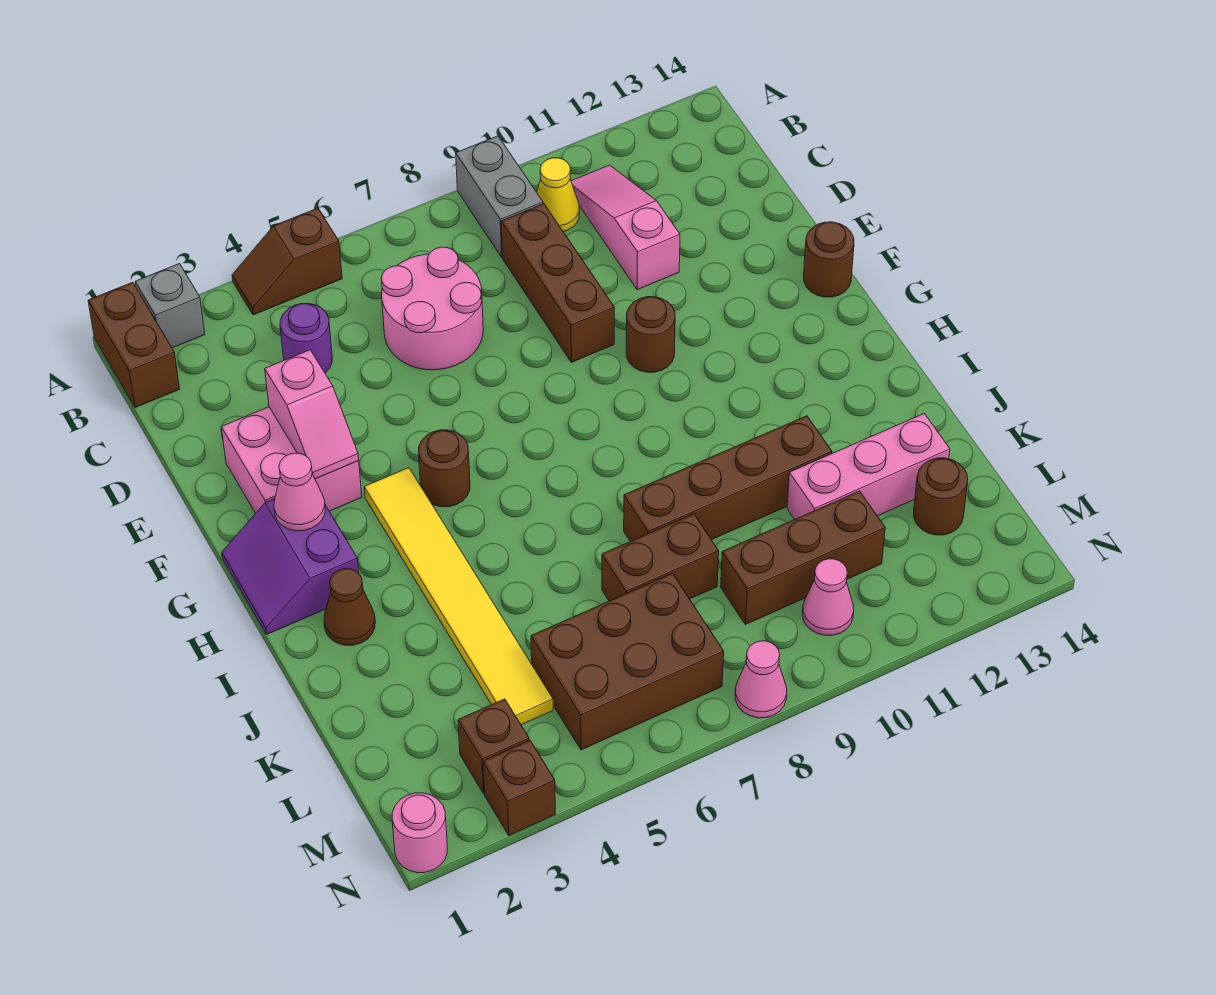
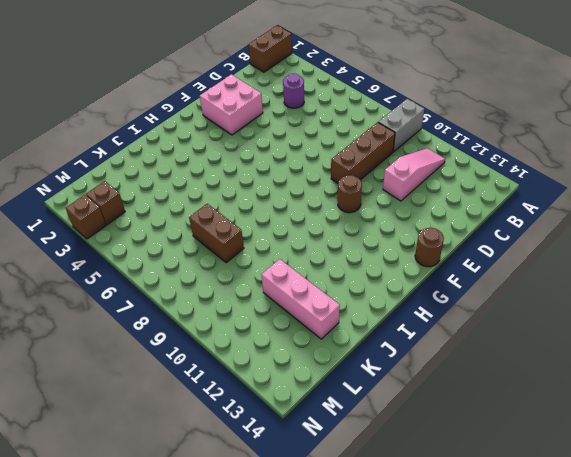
none -> grey 1x1 brick [135,264,205,348]
none -> brown 1x2 slope [232,208,342,315]
none -> yellow 1x1 cone [537,158,579,232]

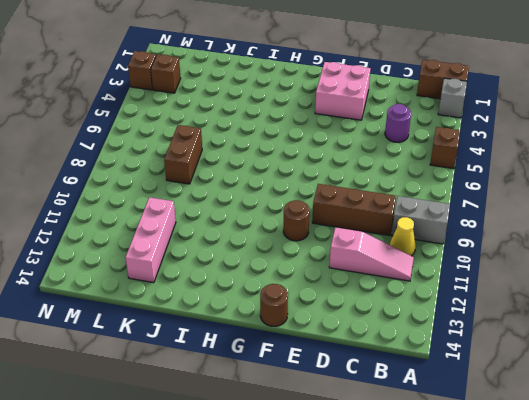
none -> pink 2x2 round brick [381,247,483,370]
none -> purple 2x2 slope [222,499,359,634]
none -> yellow 1x6 tile [364,468,553,725]

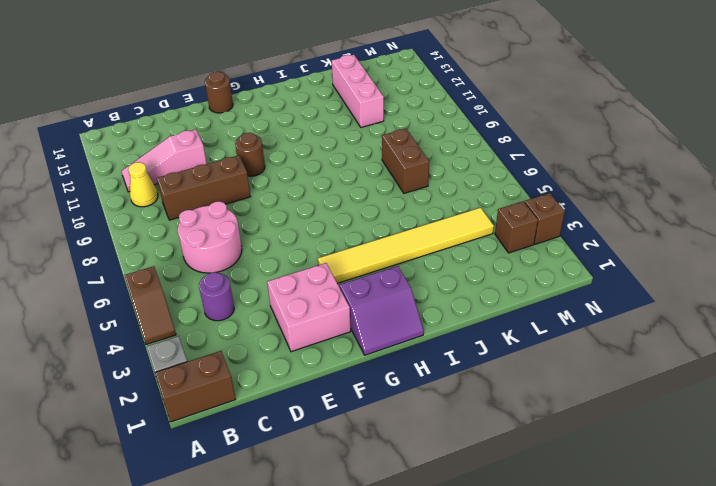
none -> grey 1x2 brick [456,136,543,257]
none -> brown 1x1 round brick [418,430,470,507]
none -> brown 1x1 cone [324,569,375,645]

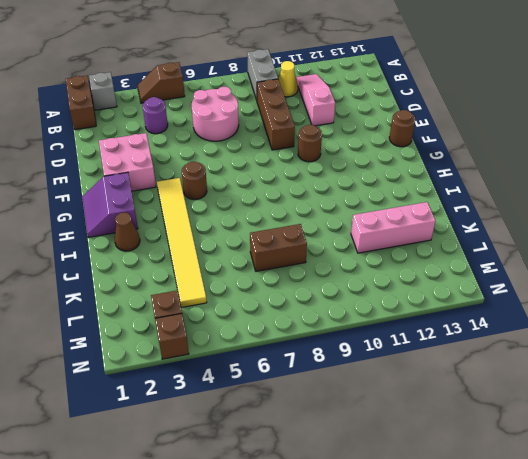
none -> brown 1x4 brick [624,416,832,541]
none -> brown 2x3 brick [531,573,724,750]
none -> brown 1x3 brick [721,491,885,625]

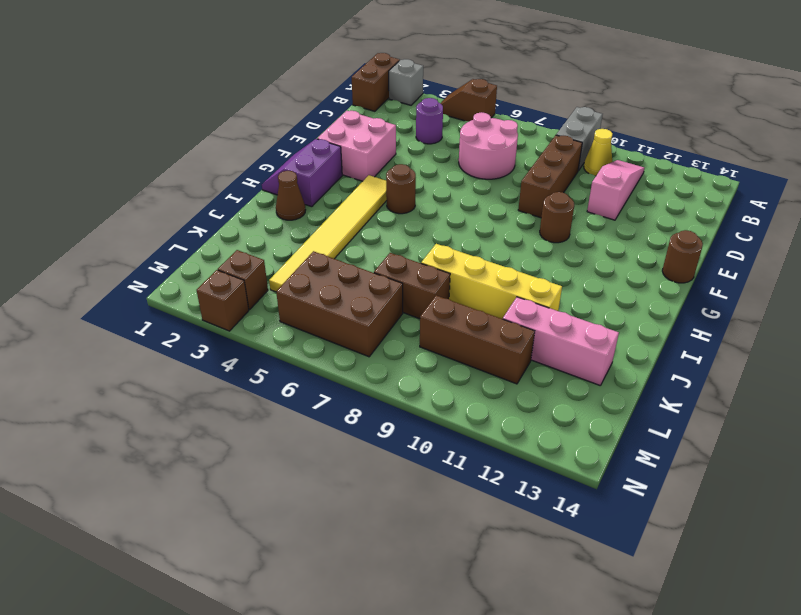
yellow 1x4 brick [421,244,562,319] -> brown 1x4 brick [624,416,832,541]
none -> brown 1x1 round brick [914,458,968,535]
none -> pink 1x1 cone [803,559,854,635]
none -> pink 1x1 round brick [392,793,447,873]

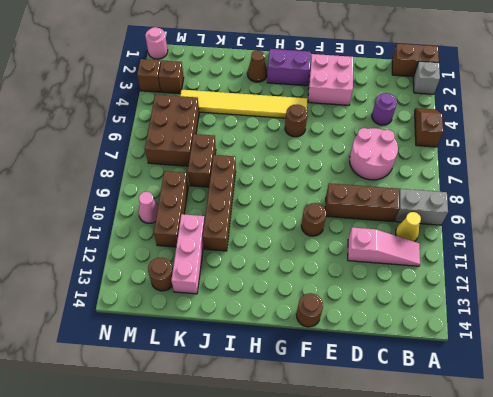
none -> pink 1x1 cone [735,641,787,718]
none -> pink 1x2 slope [265,350,359,479]
none -> pink 1x1 cone [274,453,325,531]

